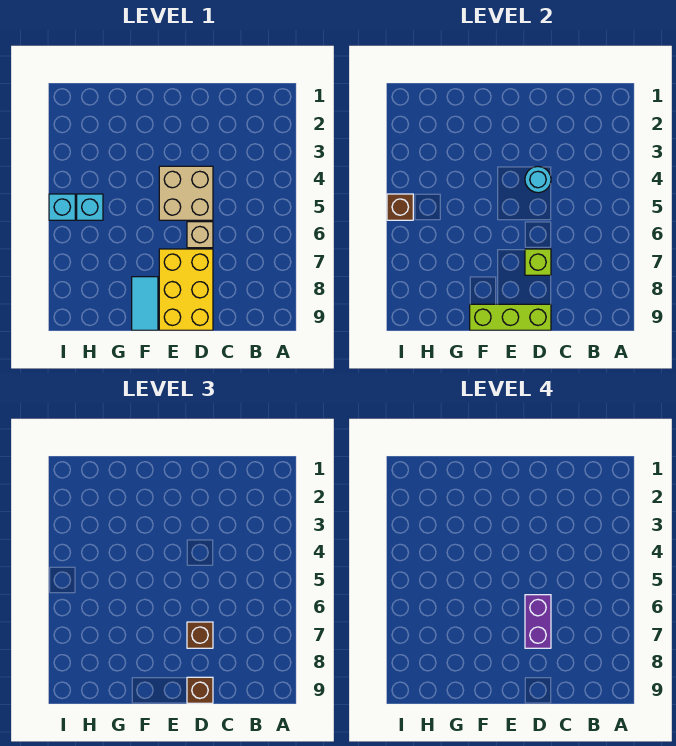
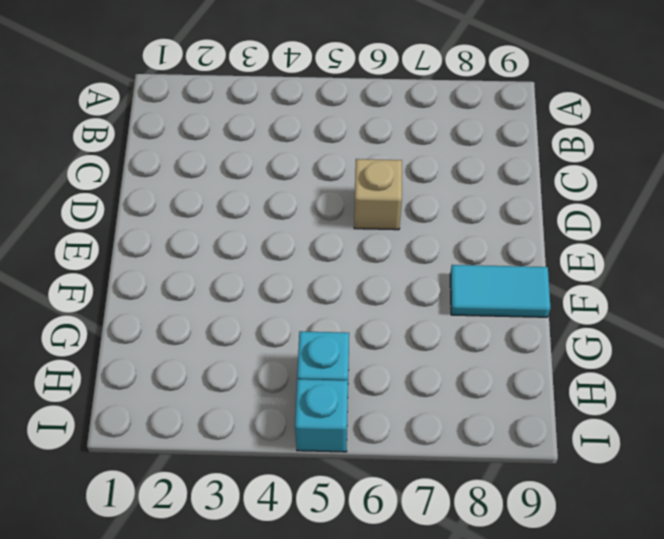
none -> tan 2x2 brick [159,166,213,220]
none -> yellow 2x3 brick [159,249,213,330]
none -> cyan 1x1 round brick [525,167,551,193]

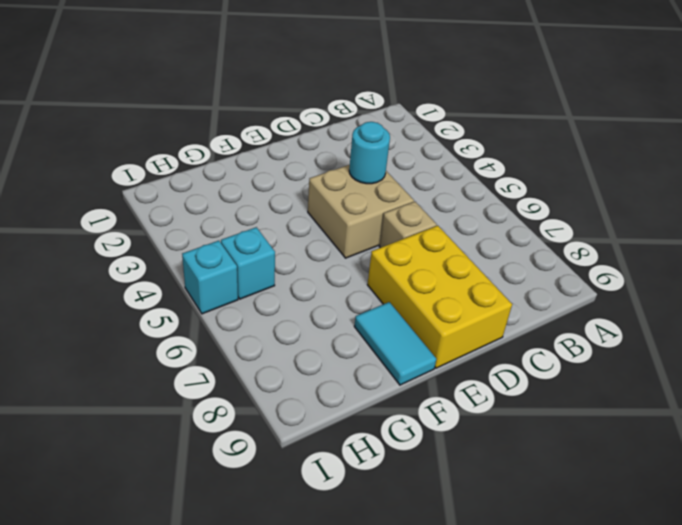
none -> lime 1x1 brick [525,249,551,275]
none -> lime 1x3 brick [470,304,551,330]
none -> brown 1x1 brick [387,194,413,220]

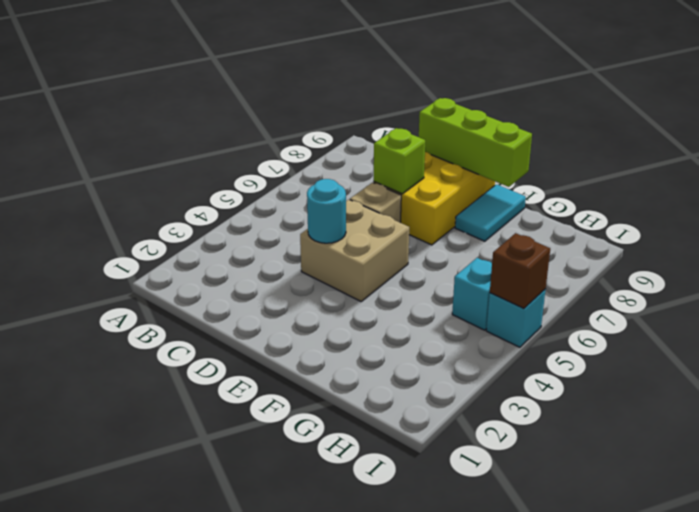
none -> brown 1x1 brick [187,622,213,648]
none -> brown 1x1 brick [187,677,213,703]
none -> purple 1x2 brick [525,595,551,648]

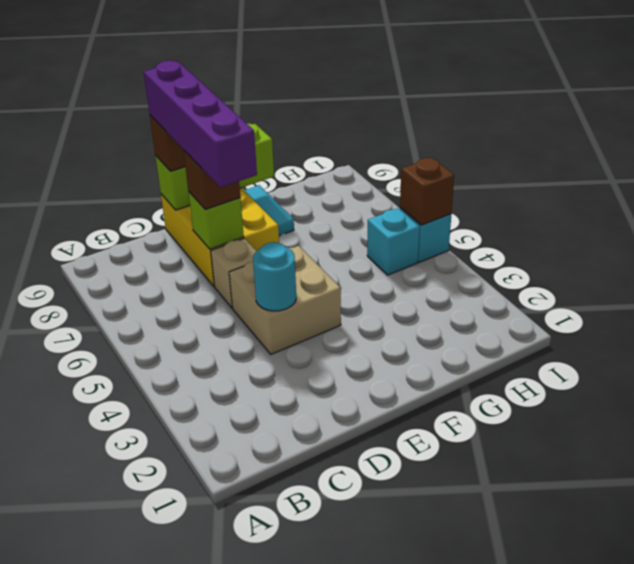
purple 1x4 brick [144,61,257,187] -> purple 1x2 brick [525,595,551,648]

